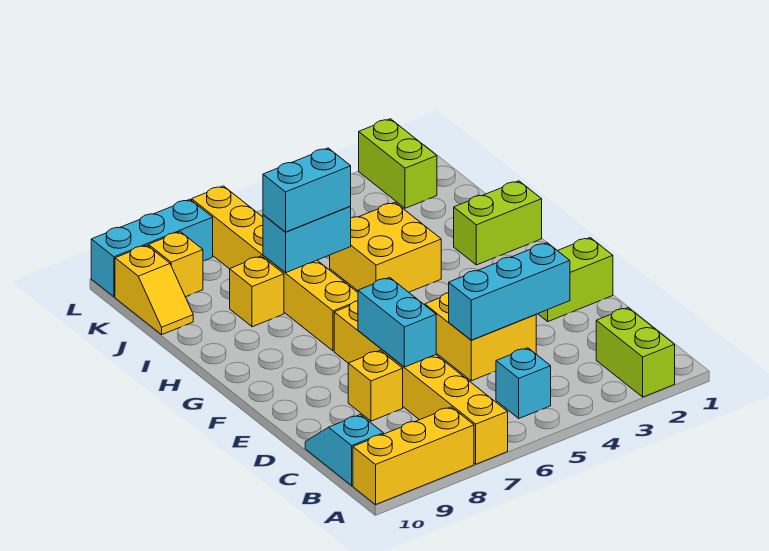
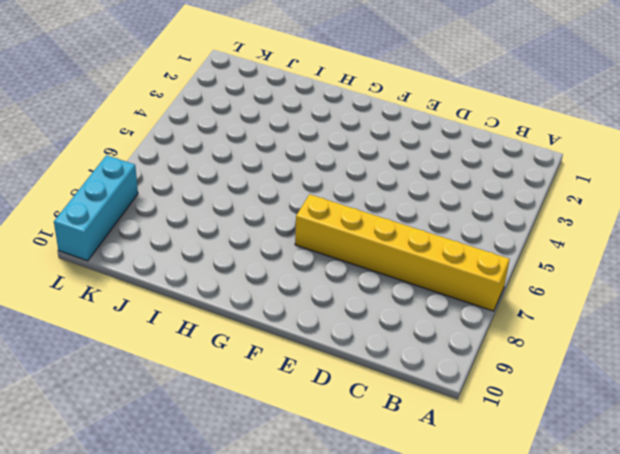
none -> lime 1x2 brick [596,308,675,397]
none -> yellow 1x3 brick [353,407,474,504]
none -> cyan 1x1 brick [496,348,551,418]

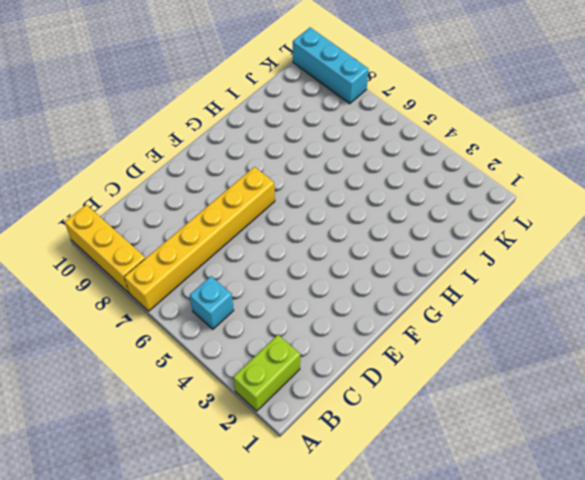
none -> cyan 1x2 slope [305,415,384,486]
none -> yellow 2x2 brick [425,293,536,381]
none -> yellow 1x1 brick [348,351,403,421]

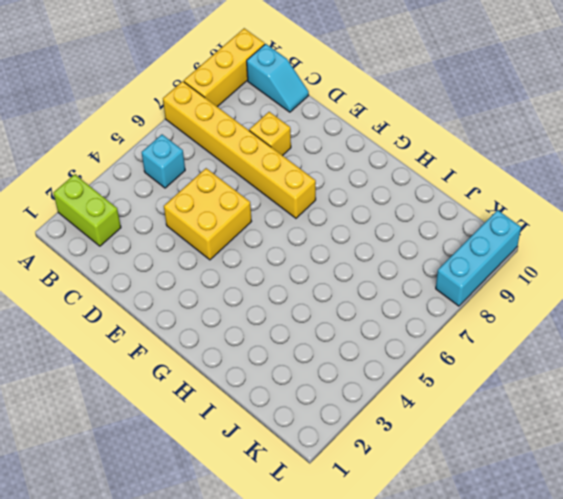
none -> lime 1x2 brick [538,238,613,321]
none -> yellow 1x6 brick [192,186,358,351]
none -> lime 1x2 brick [454,181,542,265]

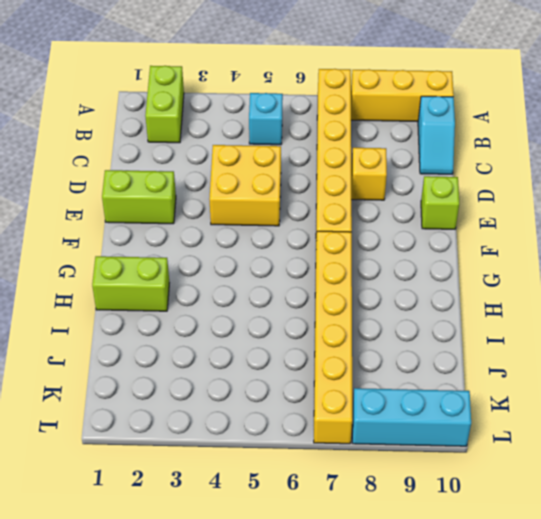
lime 1x1 brick [421,176,459,229] -> none
none -> yellow 2x2 brick [330,202,441,292]
none -> yellow 1x1 brick [230,256,284,327]
none -> yellow 1x2 slope [115,245,193,335]

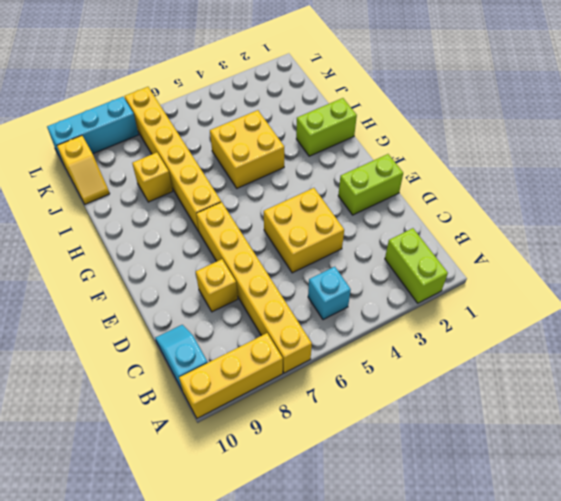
none -> lime 1x2 brick [359,119,437,208]
none -> yellow 1x1 brick [149,232,203,297]
none -> cyan 1x3 brick [449,243,570,340]

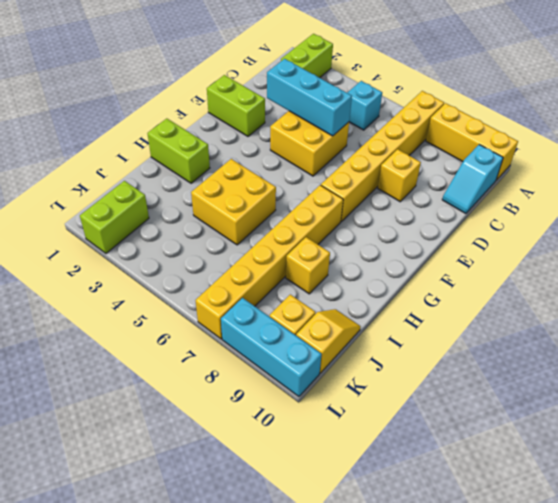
none -> cyan 1x2 brick [358,278,436,367]
none -> cyan 1x2 brick [263,207,351,273]
none -> cyan 1x2 brick [263,148,351,232]

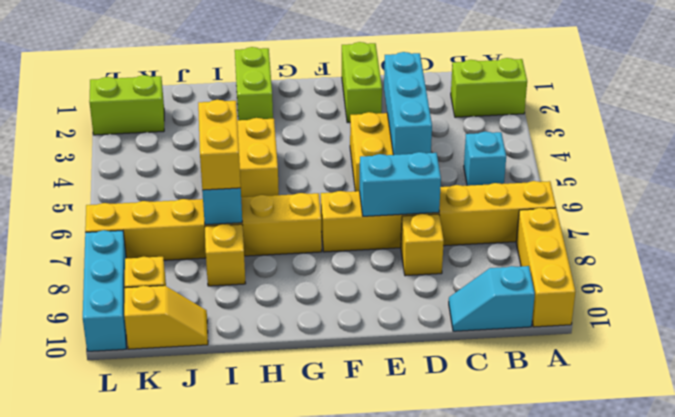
yellow 1x2 brick [198,100,241,190] -> cyan 1x2 brick [263,148,351,232]

